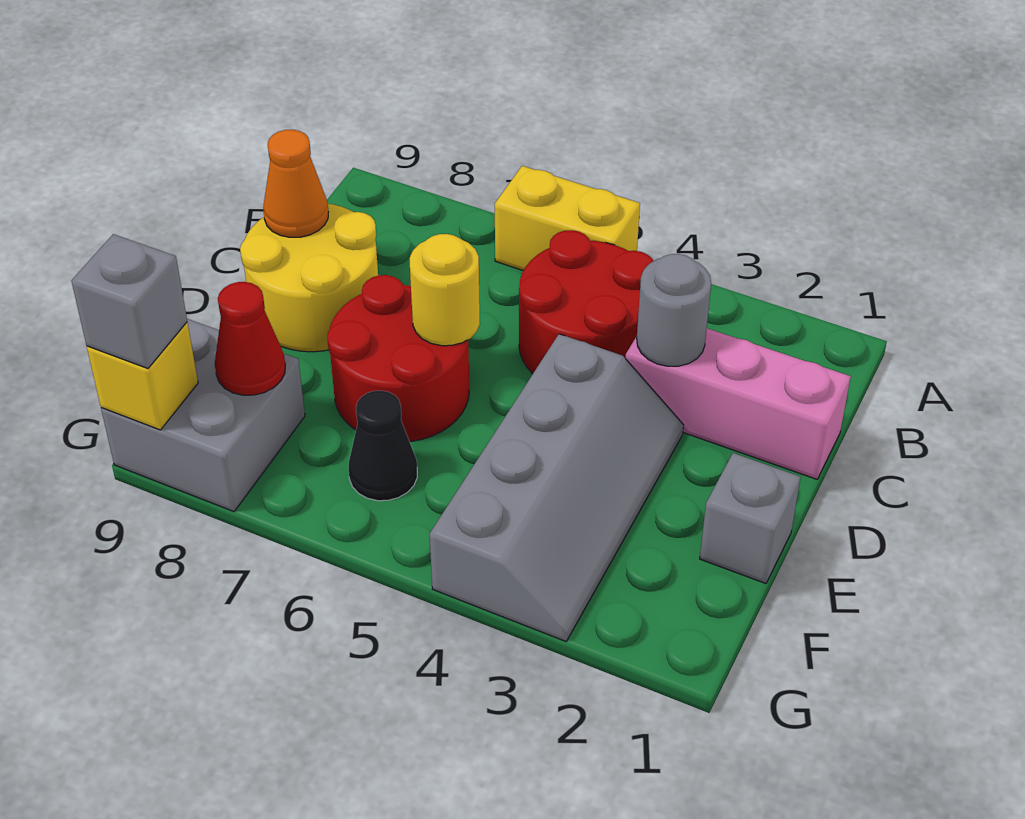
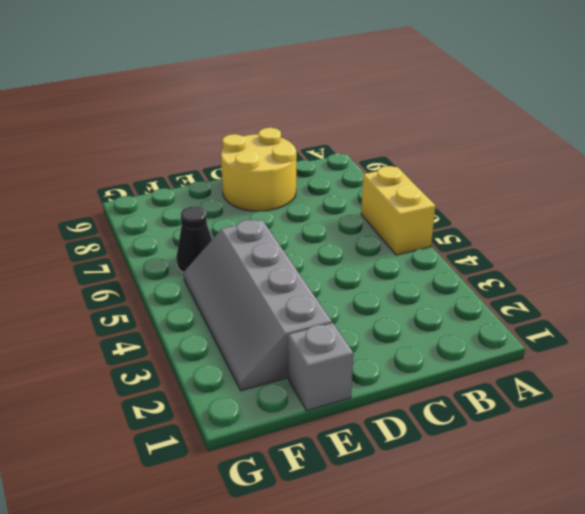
grey 2x4 slope [183,220,332,391] -> grey 2x4 slope turned to [430,334,683,641]
none -> red 2x2 round brick [519,230,653,374]
none -> pink 1x3 brick [626,328,851,479]
none -> red 2x2 round brick [327,275,469,442]

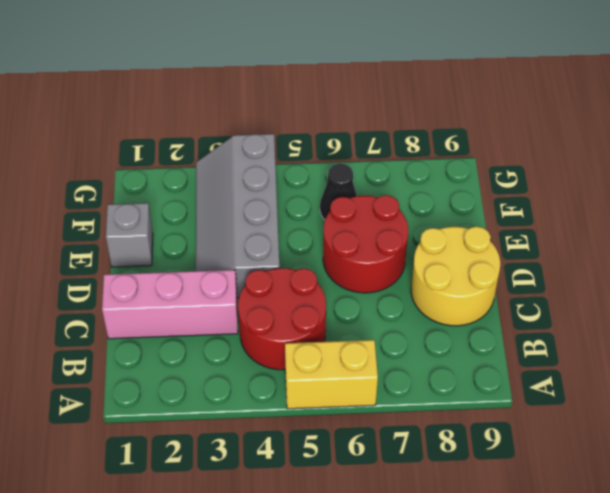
none -> grey 2x2 brick [101,319,305,512]
none -> grey 1x1 round brick [637,254,711,366]
none -> orange 1x1 cone [263,129,328,237]

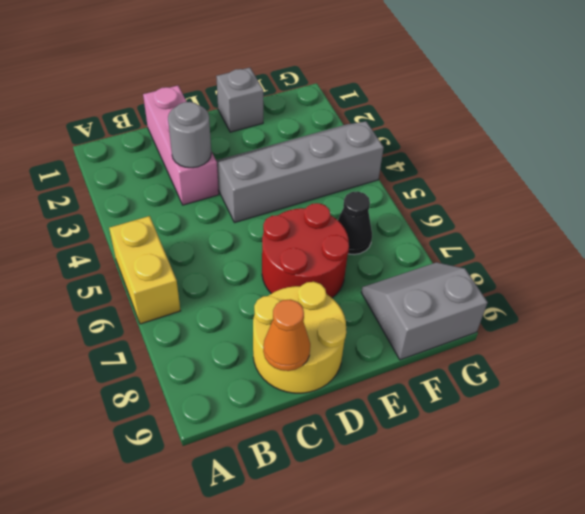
grey 2x2 slope [361,262,488,360] -> grey 2x2 brick [101,319,305,512]
none -> red 2x2 round brick [519,230,653,374]
none -> yellow 1x1 round brick [410,234,480,346]
none -> red 1x1 cone [215,282,285,395]

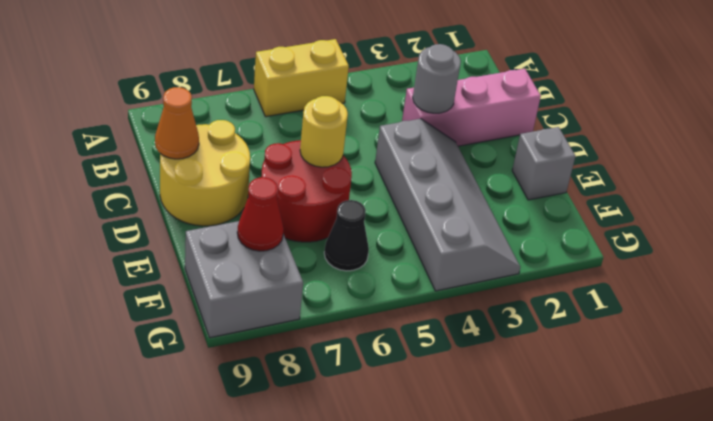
none -> red 2x2 round brick [519,230,653,374]
none -> yellow 1x1 brick [87,322,198,430]
none -> grey 1x1 brick [72,234,187,368]

